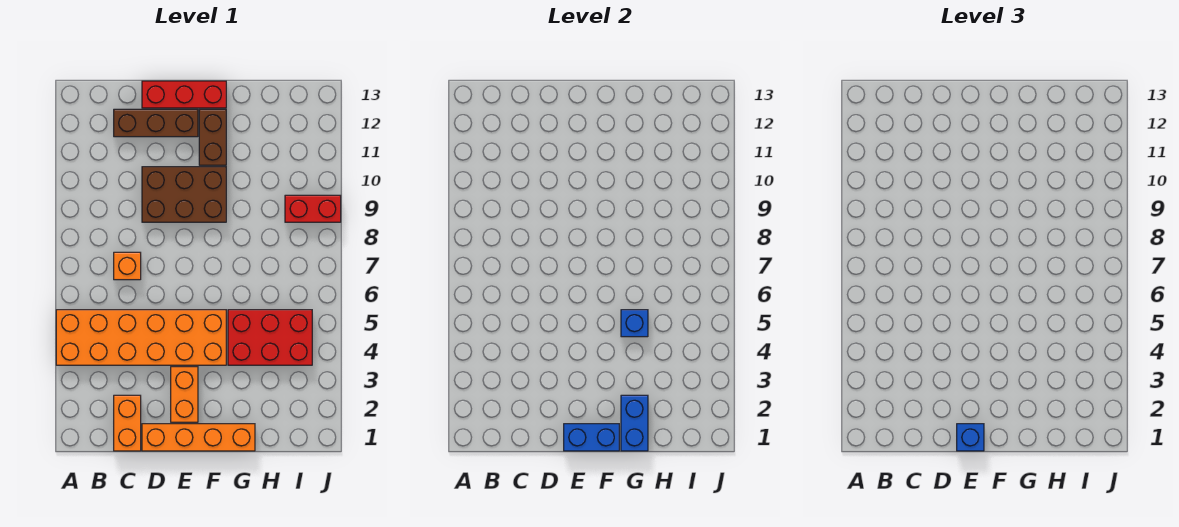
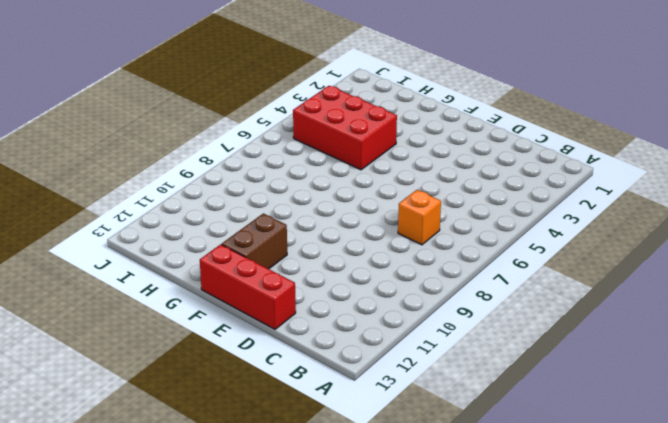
none -> orange 2x6 brick [56,310,226,365]
none -> orange 1x2 brick [114,395,141,451]
none -> brown 1x3 brick [114,109,198,137]

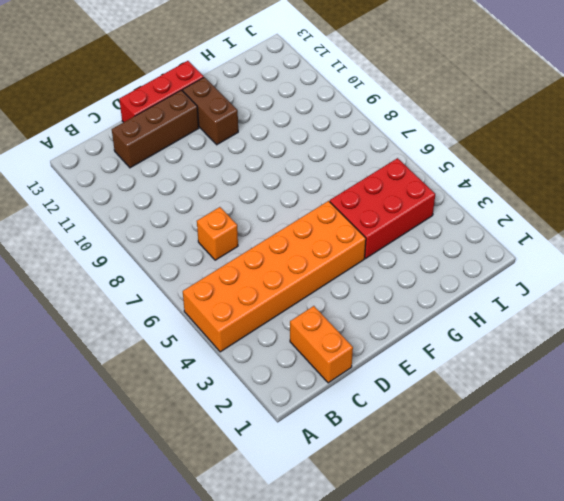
none -> orange 1x4 brick [142,424,255,451]
none -> brown 2x3 brick [142,167,226,222]
none -> orange 1x2 brick [171,367,198,422]

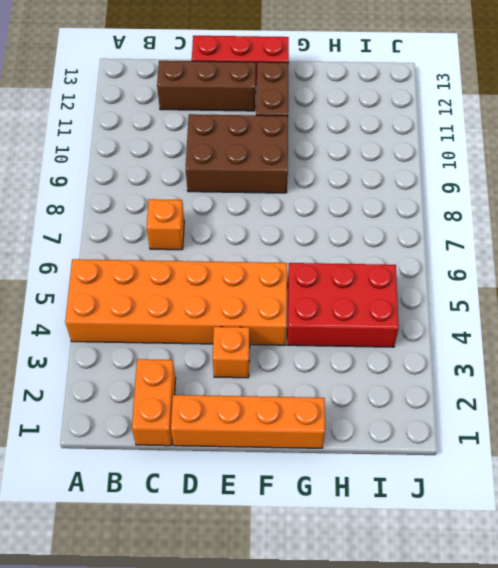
orange 1x1 brick [213,327,250,378] -> orange 1x2 brick [171,367,198,422]
none -> red 1x2 brick [285,195,341,222]
none -> blue 1x2 brick [564,424,619,451]
none -> blue 1x2 brick [621,395,648,451]

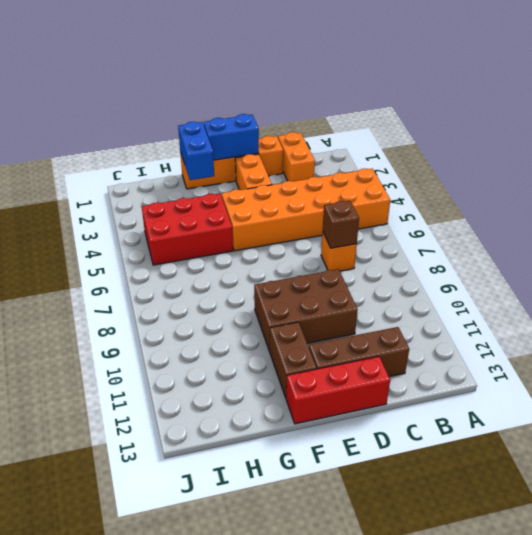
brown 1x1 brick [323,201,359,248] -> none
none -> red 1x2 brick [285,195,341,222]
none -> blue 1x1 brick [621,310,648,337]
none -> blue 1x1 brick [957,424,984,451]

